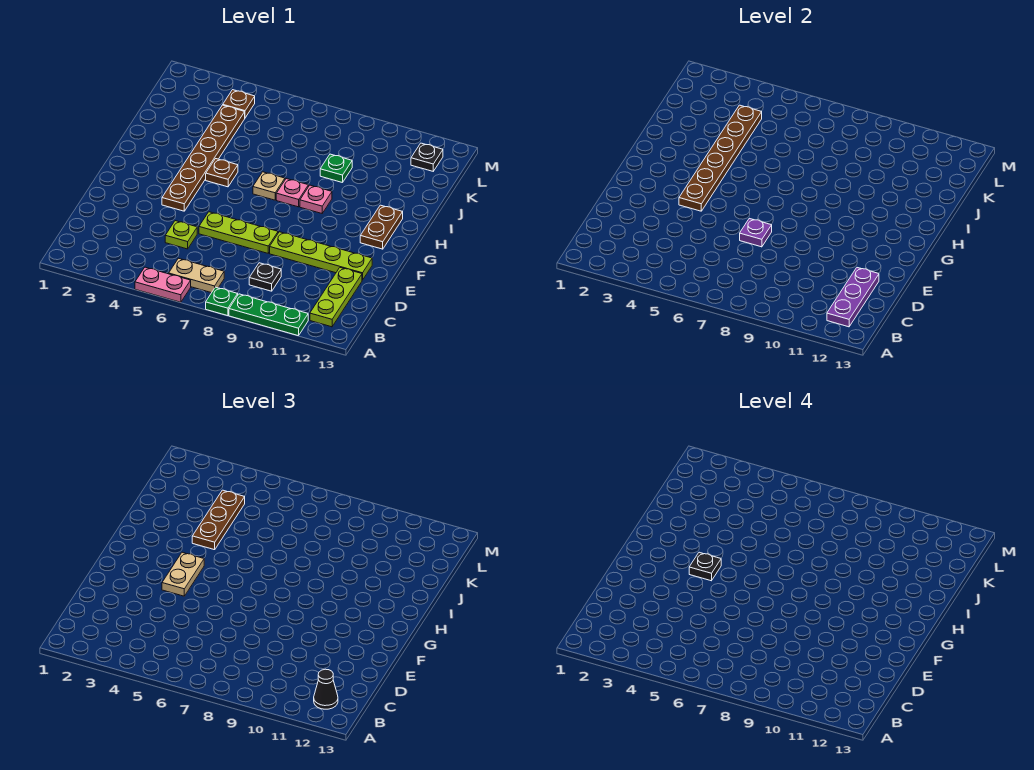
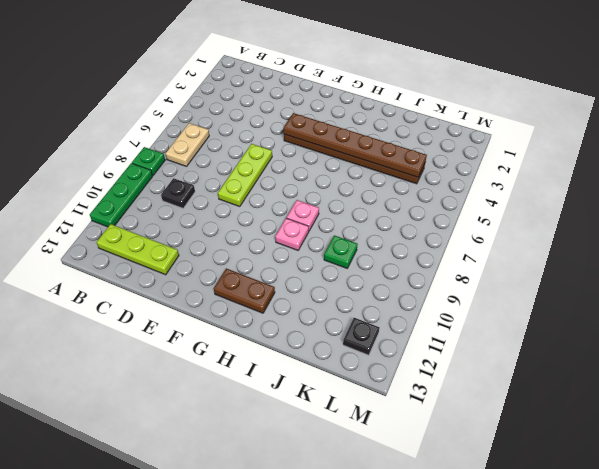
none -> pink 1x2 plate [135,267,191,302]
none -> lime 1x1 plate [165,221,197,249]
none -> lime 1x4 plate [270,232,372,280]

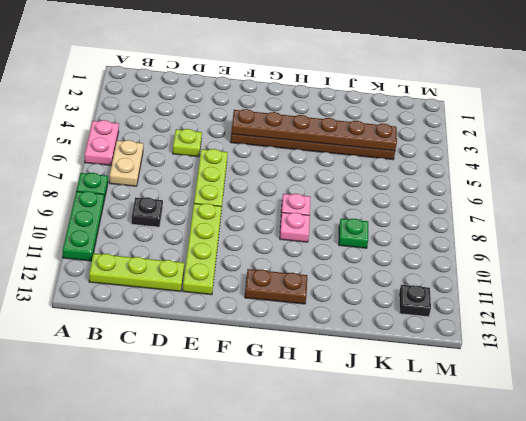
none -> brown 1x1 plate [206,159,238,187]
none -> tan 1x1 plate [253,172,285,200]
none -> brown 1x1 plate [223,90,255,118]

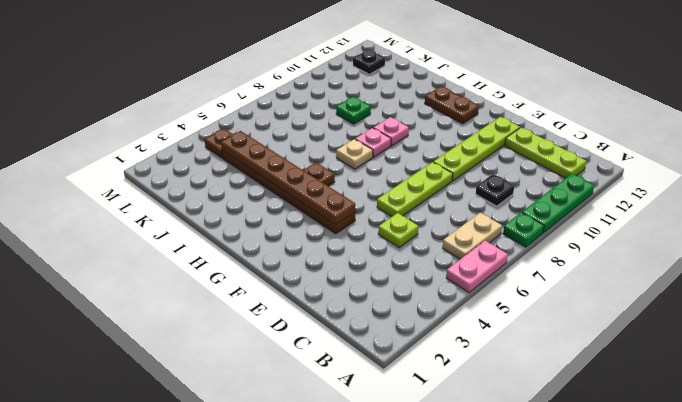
none -> purple 1x3 plate [827,268,879,327]
none -> purple 1x1 plate [740,218,772,247]
none -> black 1x1 cone [314,669,338,709]

